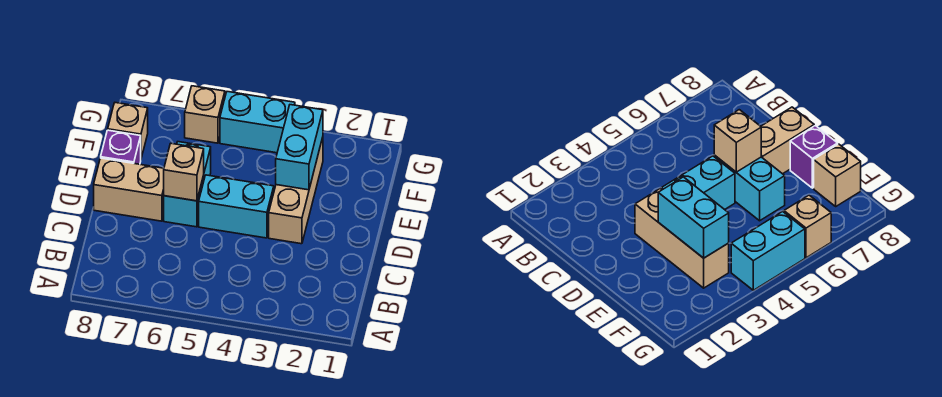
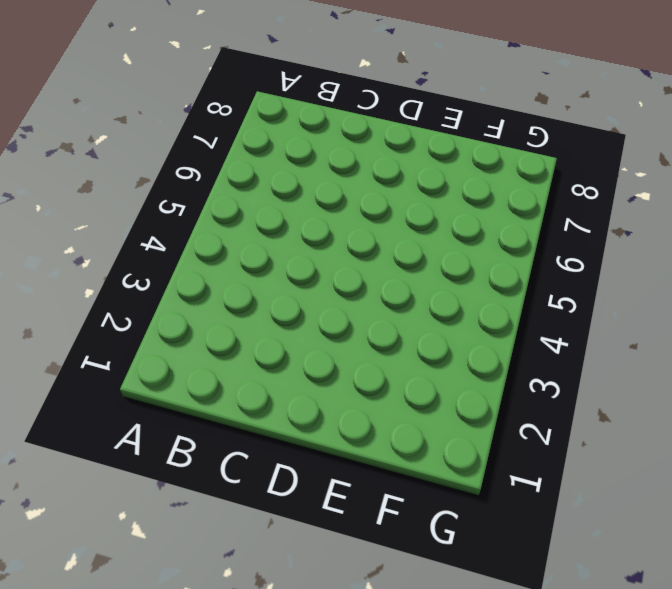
none -> tan 1x3 brick [269,137,323,244]
none -> cyan 1x2 brick [199,175,274,238]

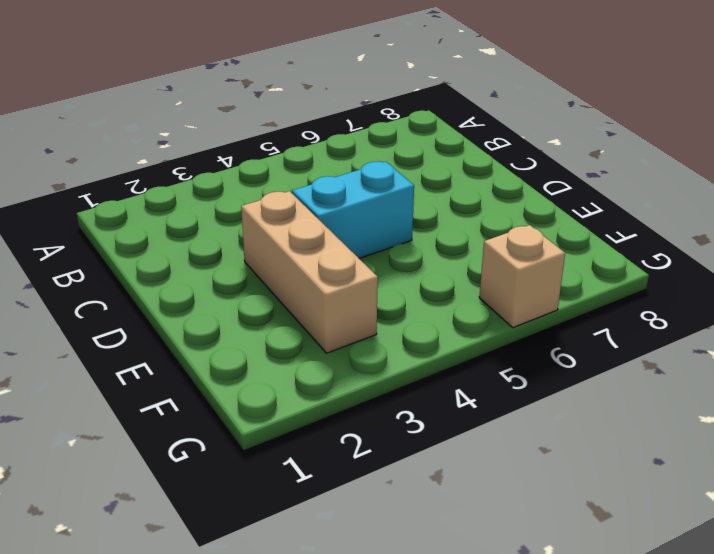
none -> cyan 1x2 brick [164,142,211,227]
none -> tan 1x2 brick [94,158,164,221]

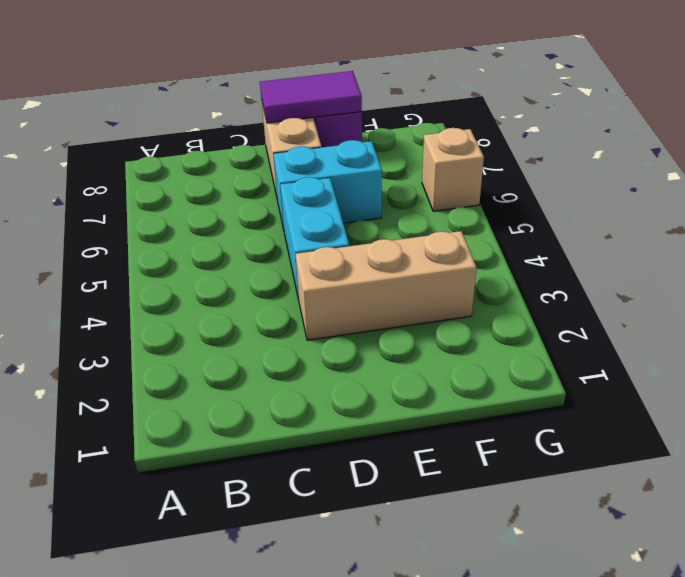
purple 1x2 tile [260,71,362,123] -> none
none -> tan 1x1 brick [108,103,148,158]
none -> cyan 1x2 brick [220,92,295,153]

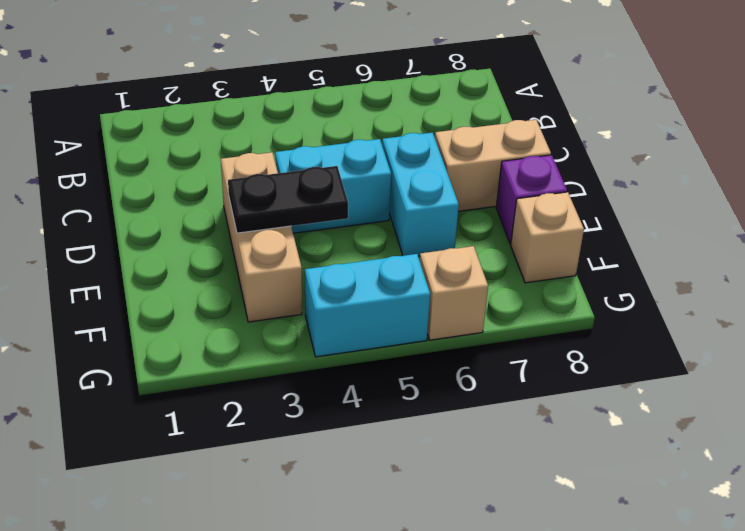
black 1x2 plate [228,166,348,233] -> cyan 1x2 brick [276,105,323,190]
none -> tan 1x1 brick [164,143,204,201]

